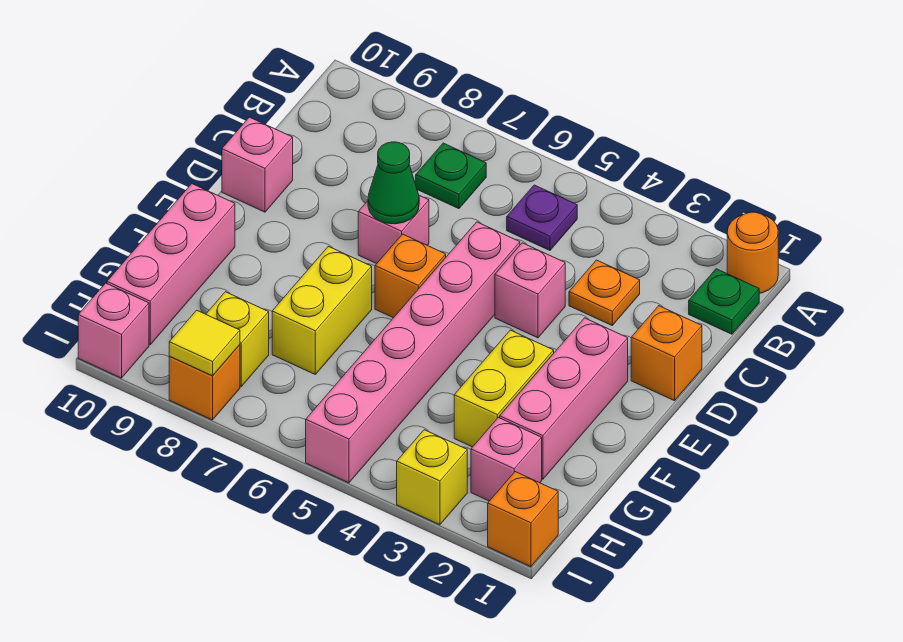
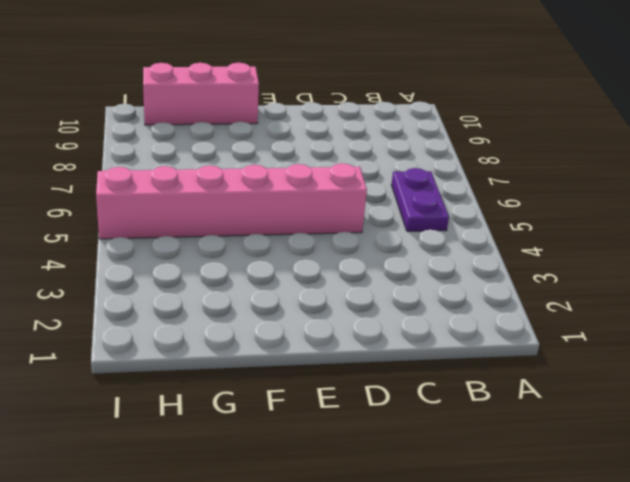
purple 1x2 plate [391,168,449,231] -> purple 1x1 plate [507,185,577,250]
none -> orange 1x1 round brick [727,212,778,293]
none -> green 1x1 plate [689,269,759,334]
none -> green 1x1 plate [416,143,486,209]

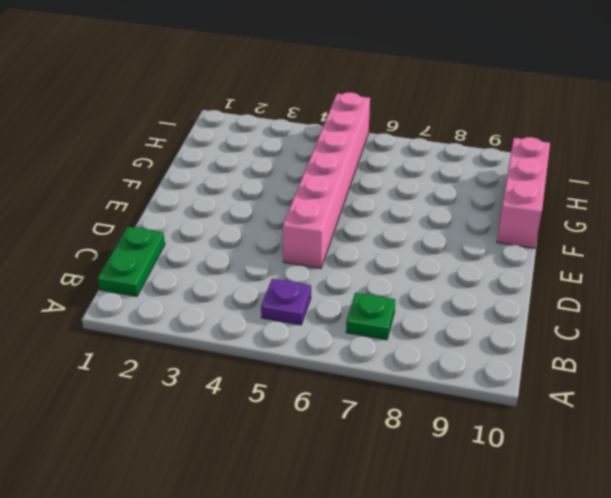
green 1x2 plate [98,227,165,296] -> green 1x1 plate [689,269,759,334]
none -> orange 1x1 round brick [727,212,778,293]
none -> orange 1x1 plate [569,260,640,325]
none -> orange 1x1 brick [631,306,702,401]

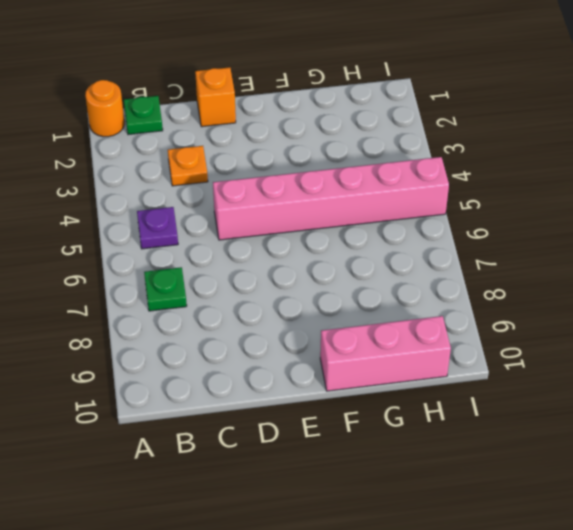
none -> pink 1x1 brick [495,243,565,338]
none -> pink 1x1 brick [358,195,429,264]
none -> pink 1x1 brick [222,117,293,212]

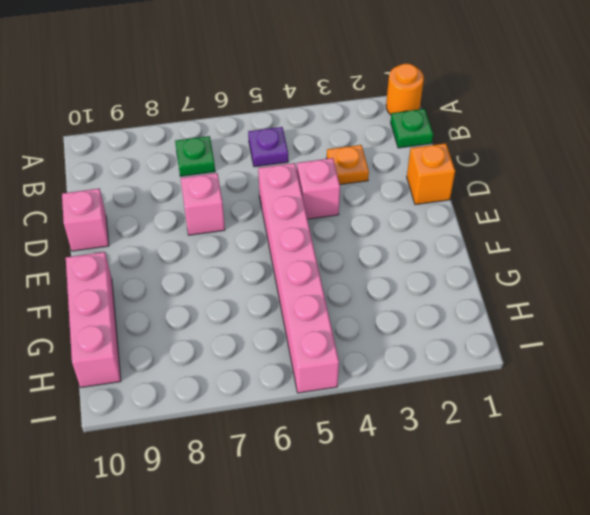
none -> pink 1x3 brick [500,318,628,479]
none -> orange 1x1 brick [375,234,446,318]
none -> yellow 1x2 brick [454,330,554,447]

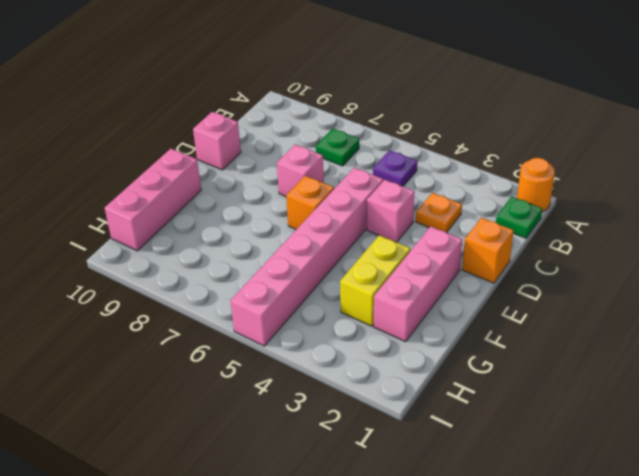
none -> yellow 1x2 brick [272,246,372,374]
none -> pink 1x1 brick [471,418,542,501]
none -> yellow 1x1 brick [206,292,269,387]

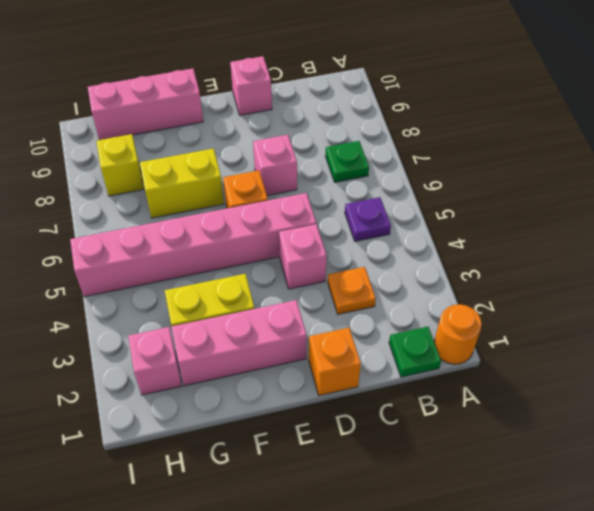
none -> orange 1x1 brick [488,472,558,566]
none -> yellow 1x1 brick [397,430,467,525]
none -> orange 1x1 brick [169,345,240,420]

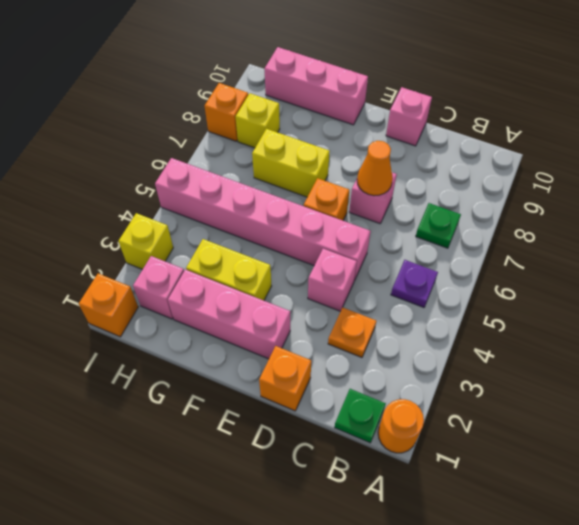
orange 1x1 cone [357,141,393,196] -> green 1x1 cone [368,142,419,224]
none -> pink 1x1 brick [78,283,149,378]
none -> yellow 1x1 tile [169,310,240,376]

